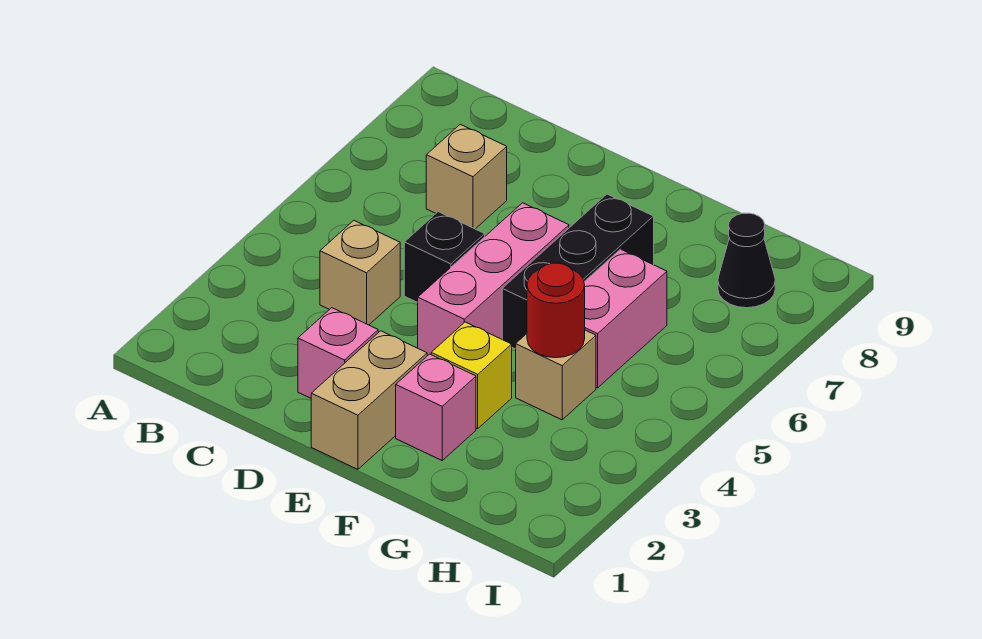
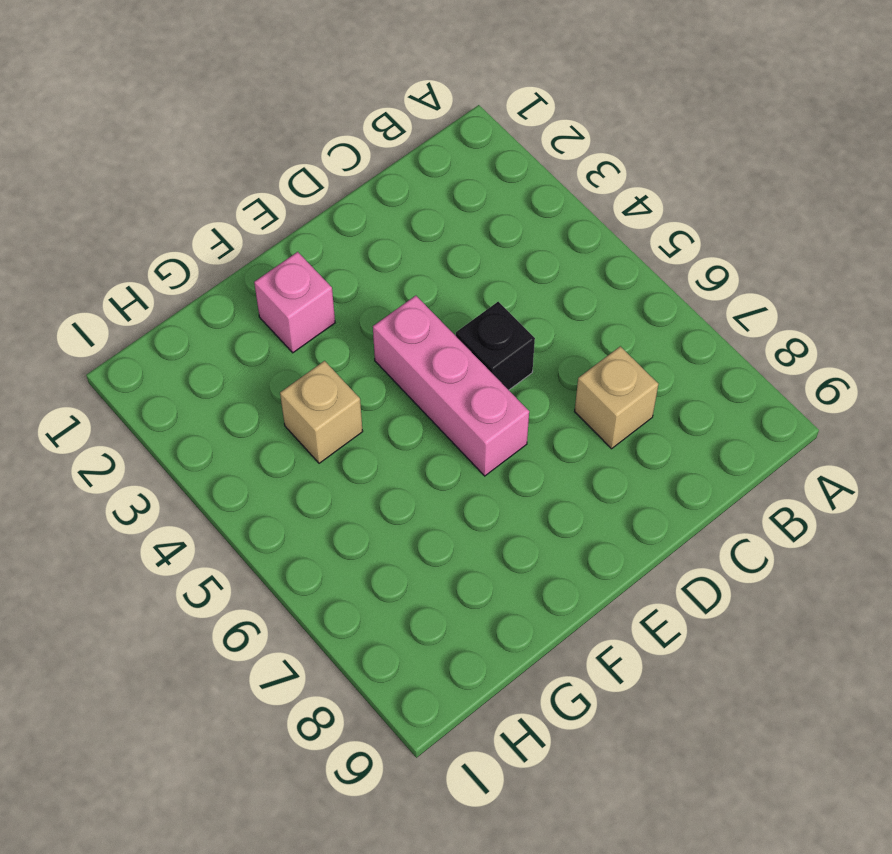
none -> tan 1x1 brick [320,221,400,325]
none -> pink 1x1 brick [298,308,378,398]
none -> tan 1x2 brick [311,331,427,469]

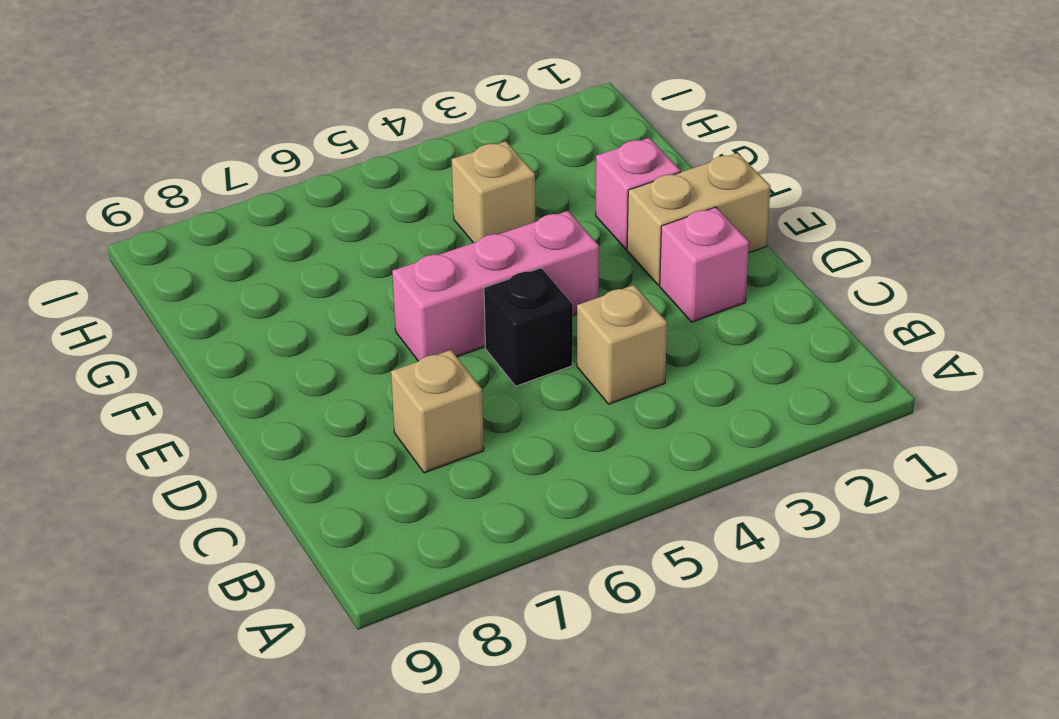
none -> yellow 1x1 brick [431,322,512,429]
none -> black 1x3 brick [502,194,654,349]
none -> pink 1x2 brick [584,249,667,388]

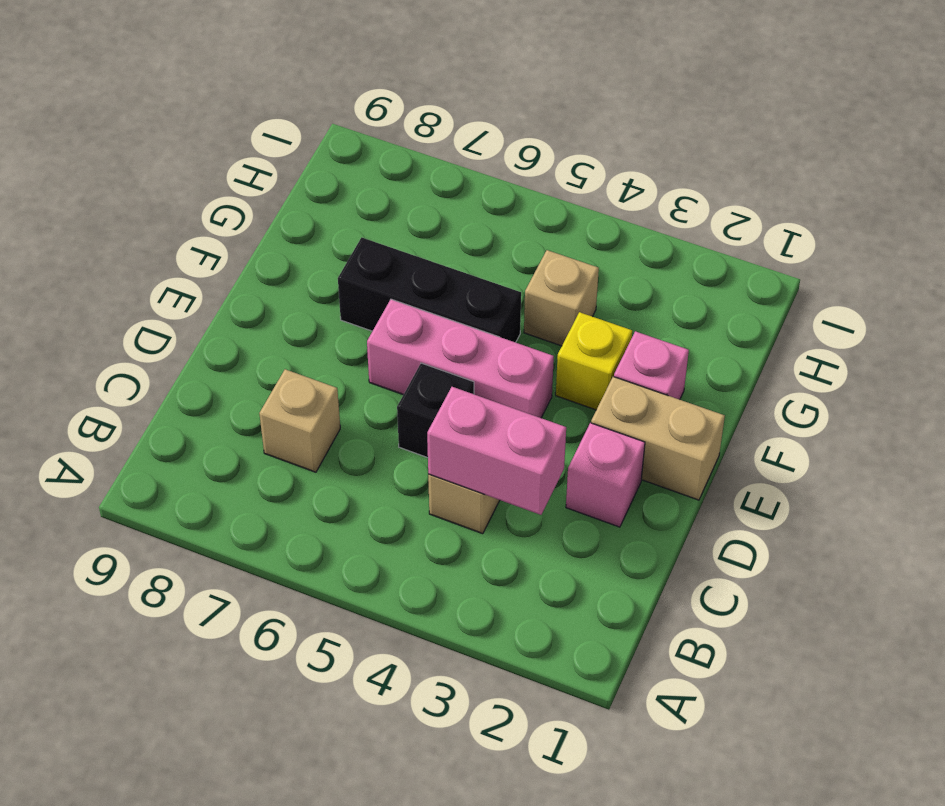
pink 1x2 brick [427,387,566,515] -> pink 1x2 brick moved to [584,249,667,388]
none -> black 1x1 cone [718,213,775,308]
none -> red 1x1 round brick [527,263,585,358]

